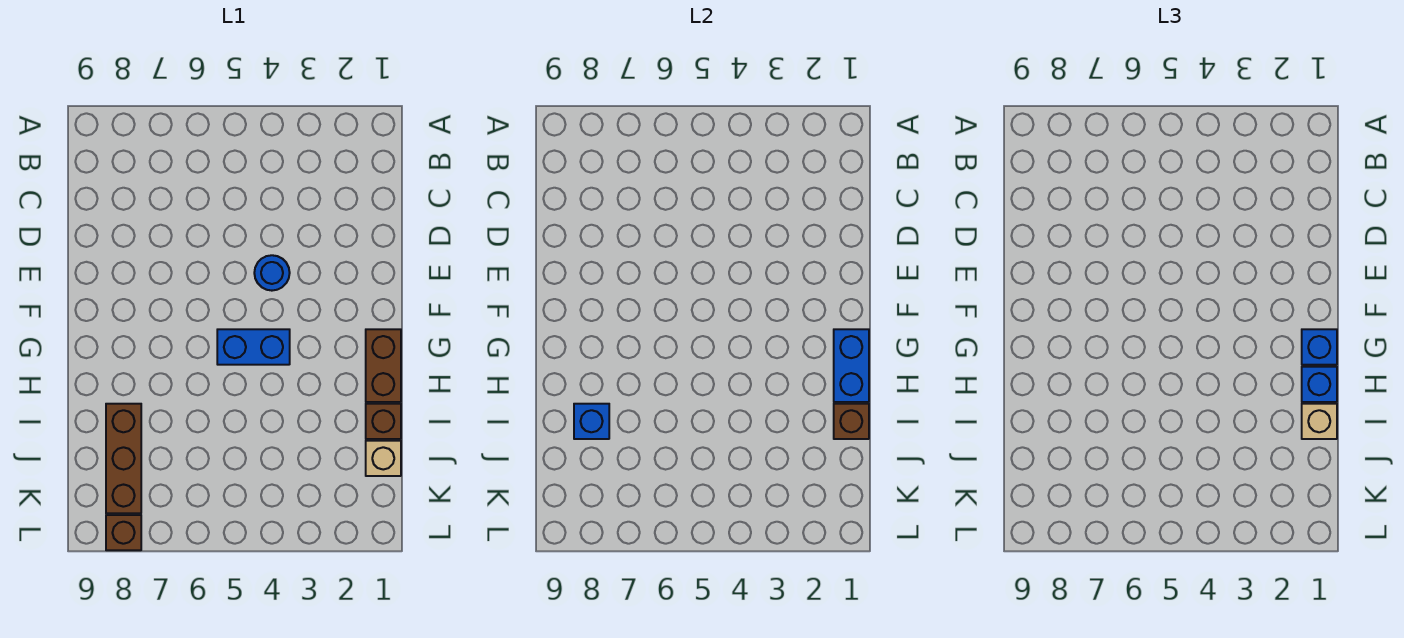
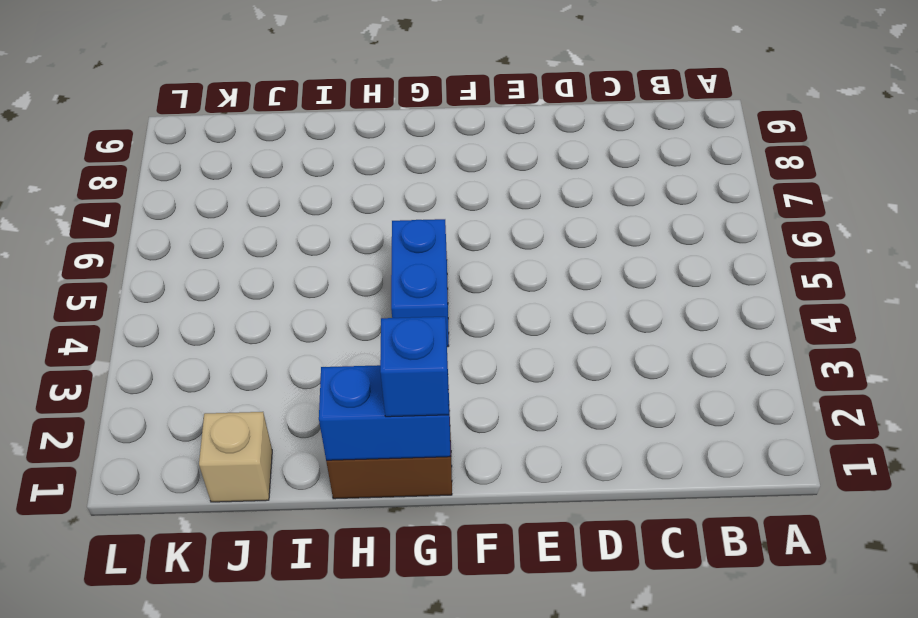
none -> blue 1x1 round brick [254,255,290,291]
none -> brown 1x1 brick [366,404,401,439]
none -> brown 1x3 brick [106,404,141,513]

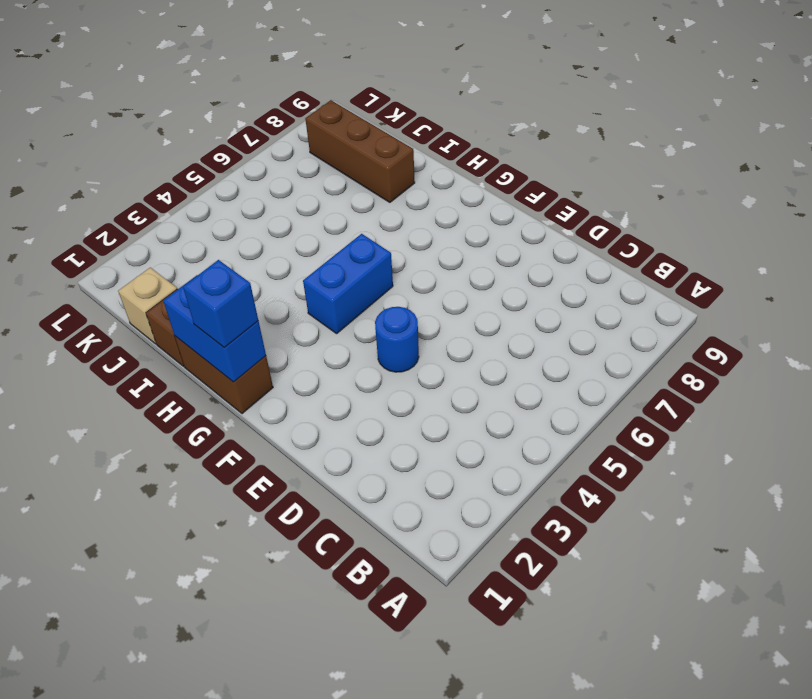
none -> brown 1x1 brick [106,515,141,550]
none -> brown 1x1 brick [834,404,869,439]
none -> blue 1x1 brick [574,404,609,439]

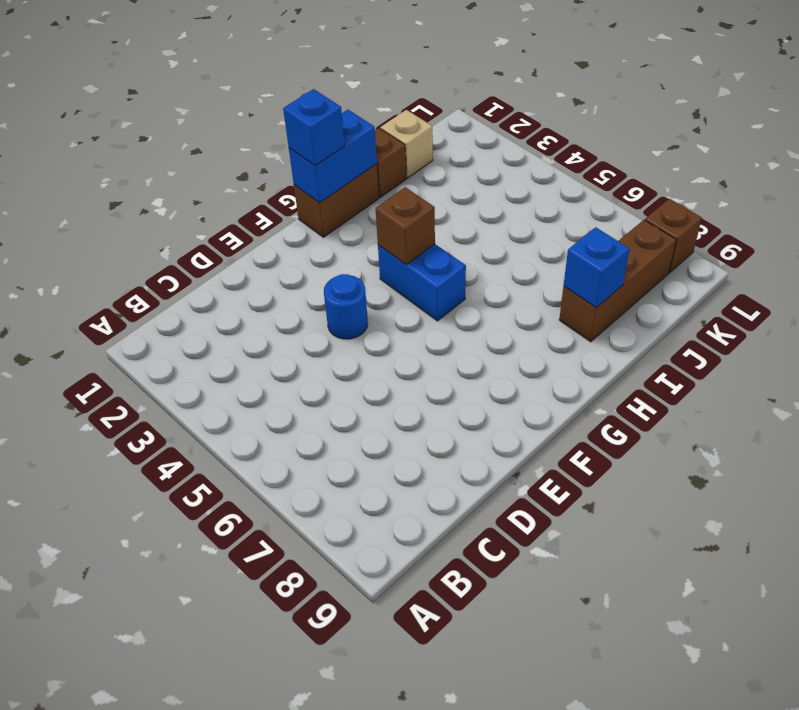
brown 1x1 brick [376,187,435,265] -> brown 1x1 brick moved to [834,404,869,439]
none -> blue 1x1 brick [1302,367,1337,402]
none -> tan 1x1 brick [1302,404,1337,439]

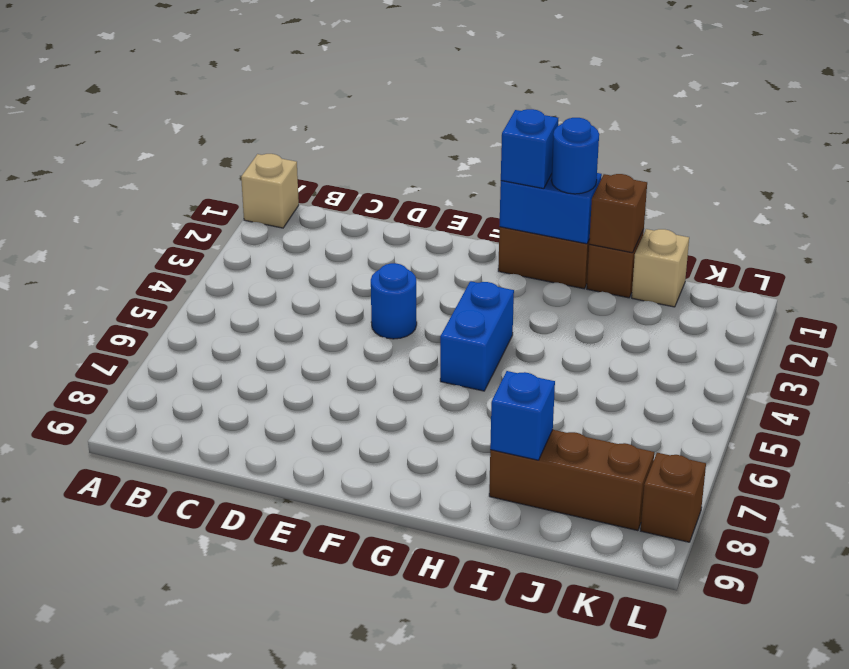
tan 1x1 brick [241,154,299,228] -> tan 1x1 brick moved to [1302,404,1337,439]
blue 1x1 round brick [551,118,599,194] -> blue 1x1 brick [1302,367,1337,402]

